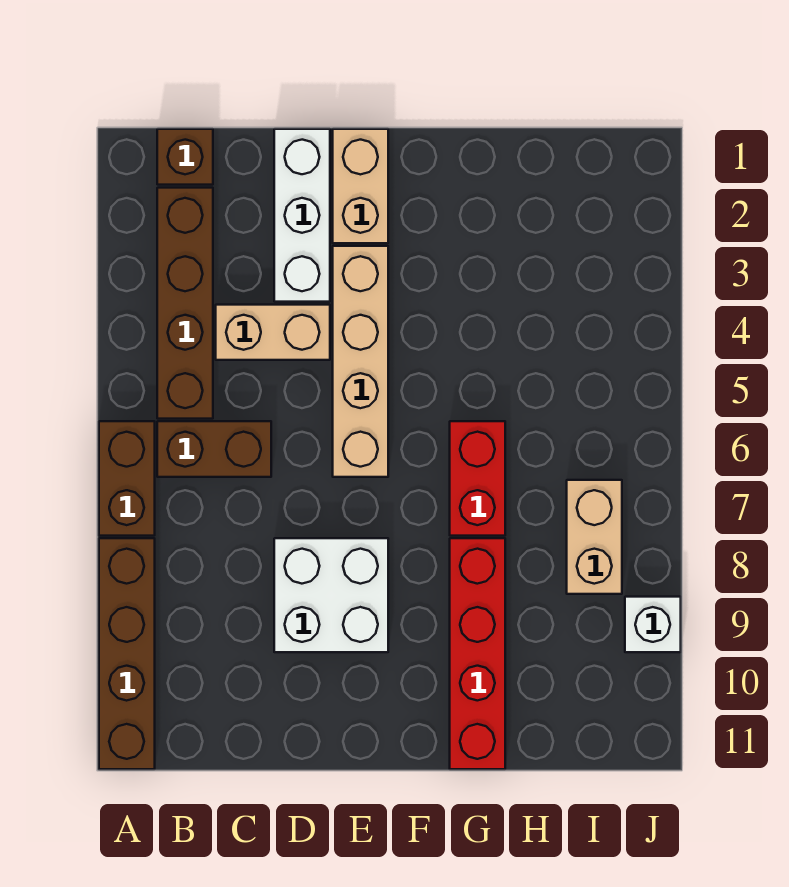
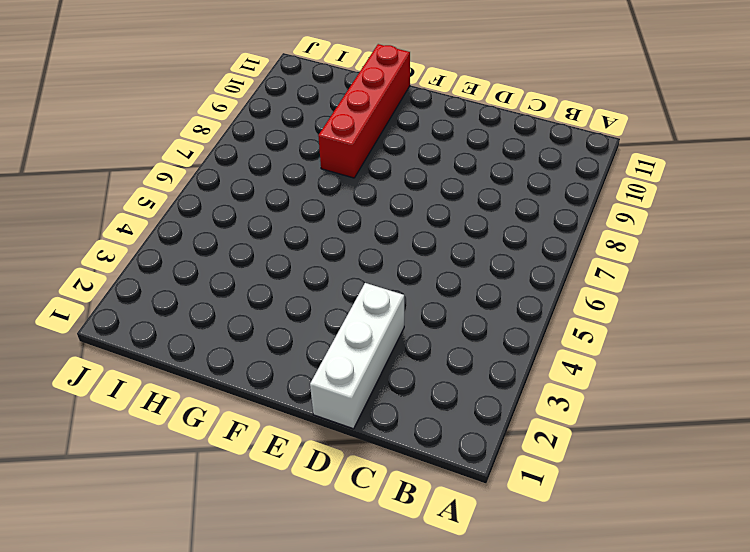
none -> brown 1x2 brick [99,421,155,536]
none -> brown 1x4 brick [99,538,155,769]
none -> brown 1x1 brick [157,129,213,185]

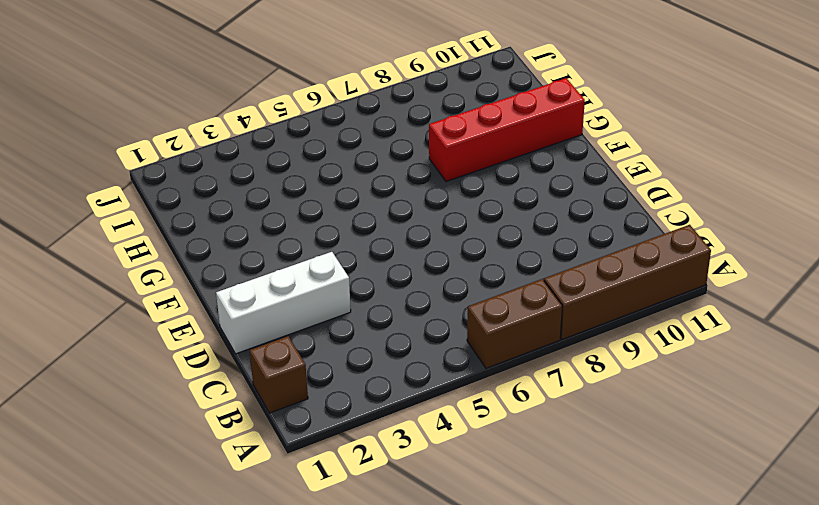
none -> brown 1x4 brick [157,188,213,419]
none -> brown 1x2 brick [157,421,271,477]
none -> tan 1x2 brick [216,305,330,360]

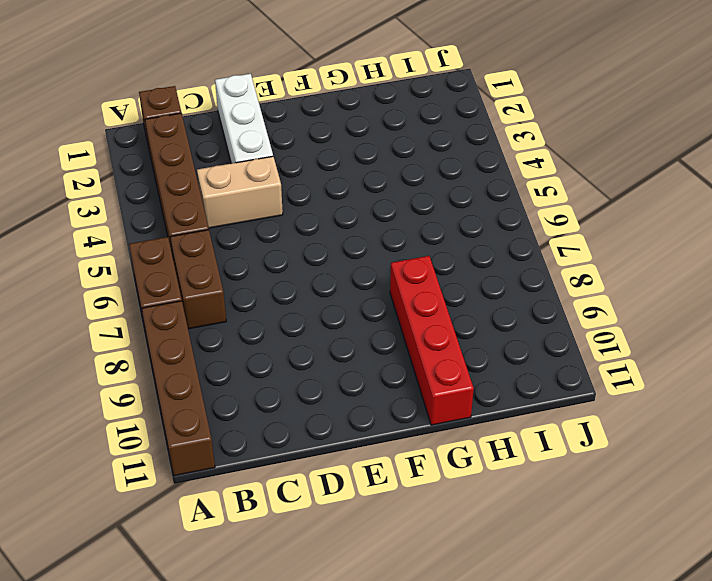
brown 1x2 brick [170,230,226,329] -> brown 1x2 brick turned to [157,421,271,477]
none -> white 2x2 brick [274,538,388,652]
none -> tan 1x2 brick [333,129,388,243]
none -> tan 1x4 brick [333,246,388,477]

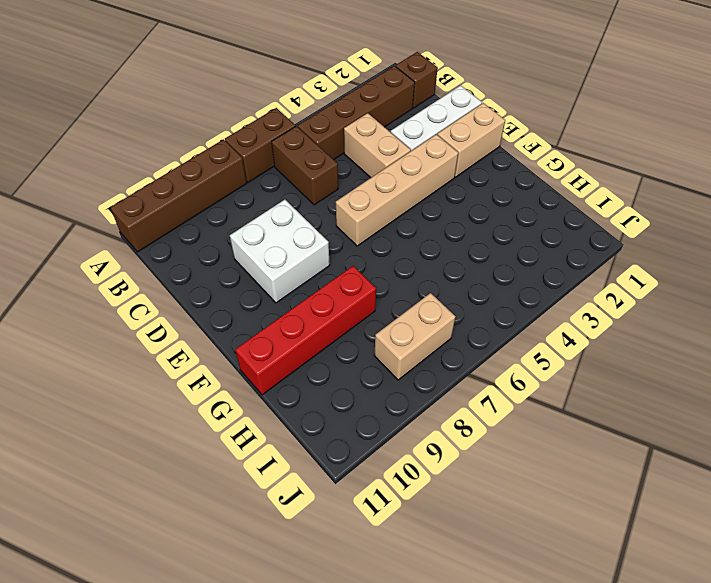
none -> red 1x2 brick [450,421,505,536]
none -> white 1x1 brick [625,597,681,652]

